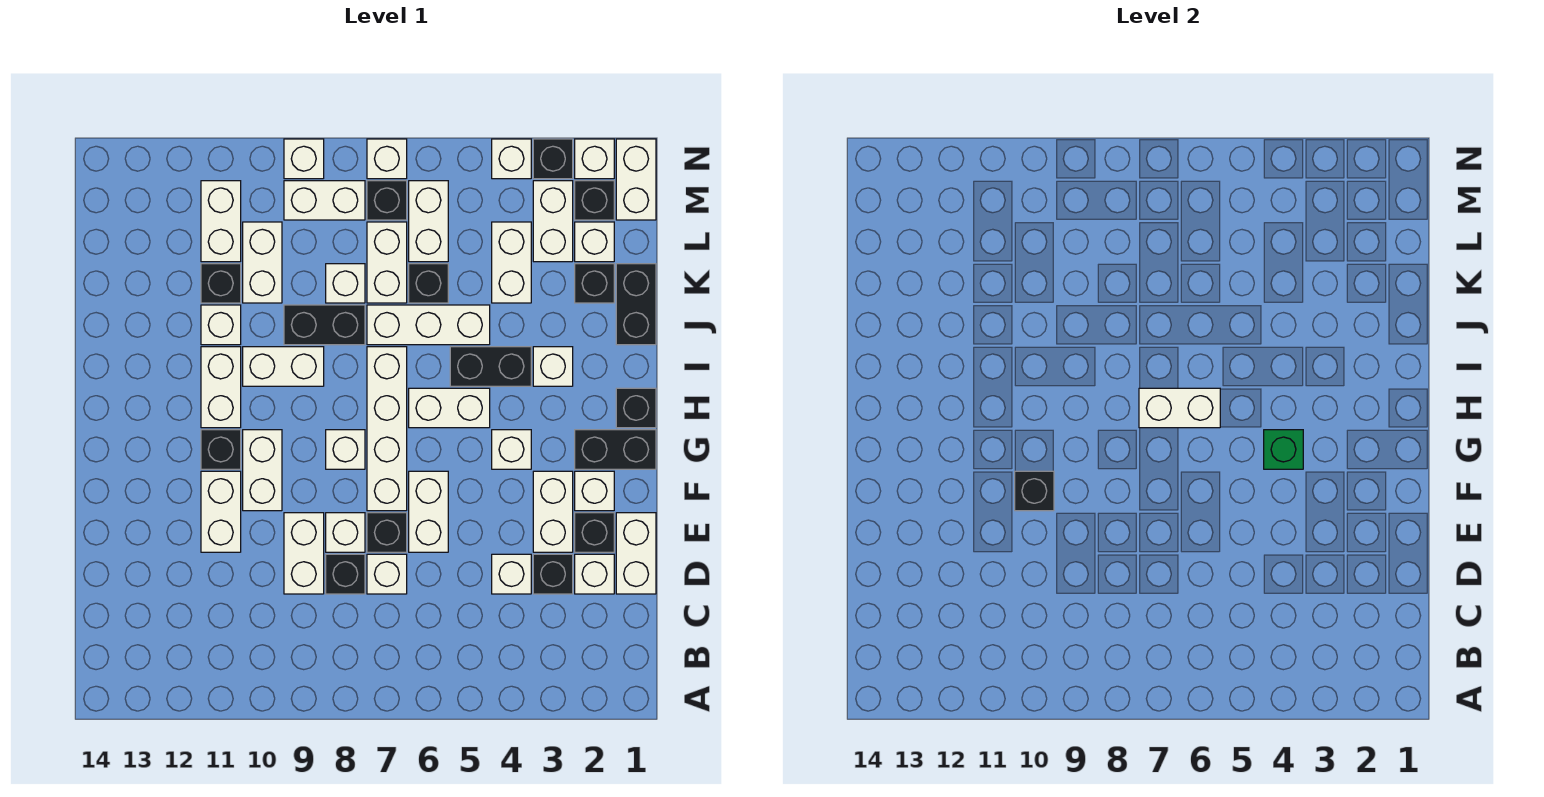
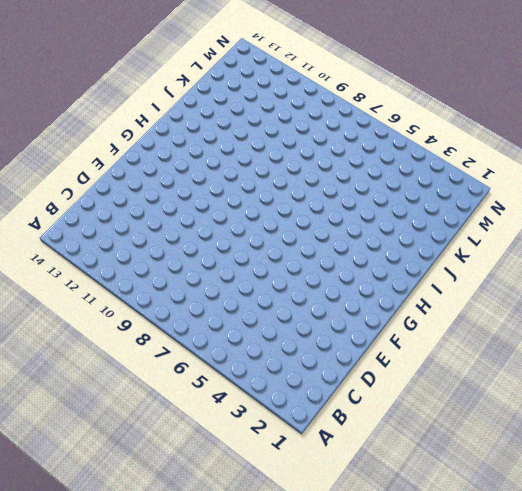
none -> white 1x2 brick [616,513,656,594]
none -> white 1x1 brick [575,554,614,594]
none -> black 1x1 brick [533,554,573,594]
none -> white 1x1 brick [492,554,531,594]

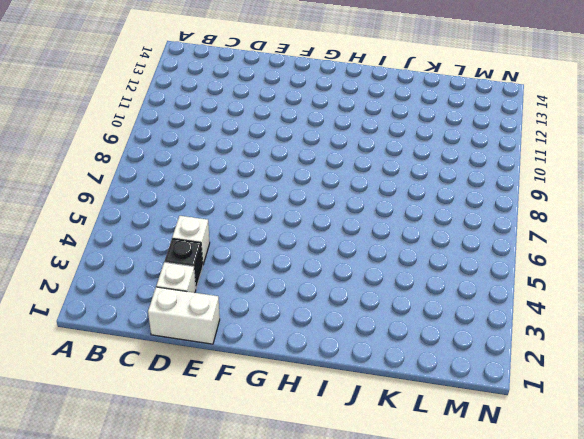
none -> white 1x1 brick [367,554,407,594]
none -> black 1x1 brick [326,554,365,594]
none -> white 1x2 brick [284,513,324,594]
none -> black 1x1 brick [575,513,614,552]

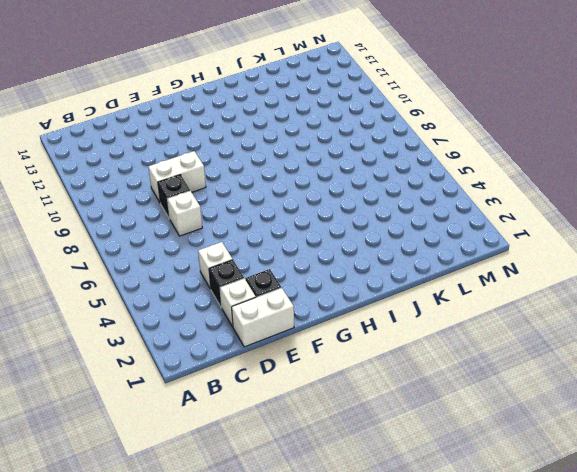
none -> white 1x2 brick [533,471,573,552]
none -> white 1x2 brick [409,471,448,552]
none -> black 1x1 brick [367,513,407,552]
none -> white 1x1 brick [326,513,365,552]

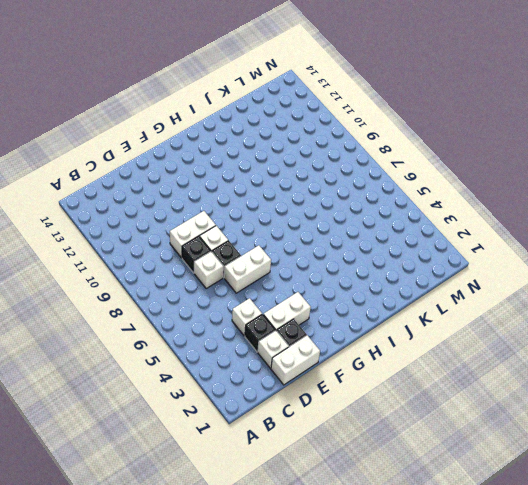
none -> white 1x2 brick [201,471,241,552]
none -> white 1x1 brick [575,471,614,511]
none -> white 1x4 brick [367,347,407,511]
none -> white 1x2 brick [243,430,282,511]

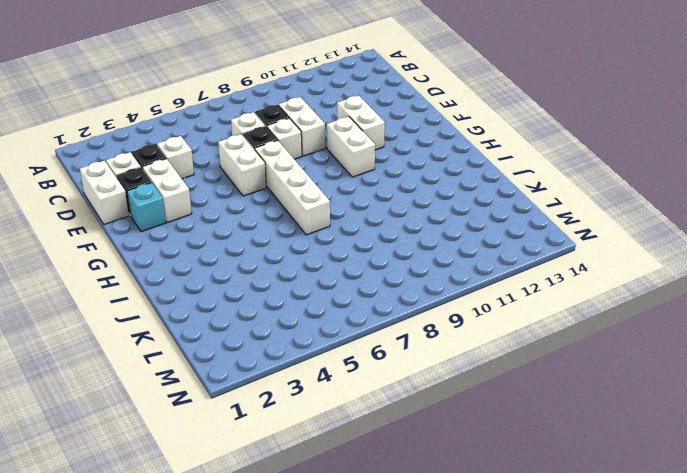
cyan 1x1 brick [127,183,166,232] -> white 1x1 brick [575,471,614,511]
none -> black 1x2 brick [575,430,656,469]
none -> white 1x1 brick [492,430,531,469]
none -> white 1x1 brick [326,430,365,469]
none -> black 1x1 brick [201,430,241,469]

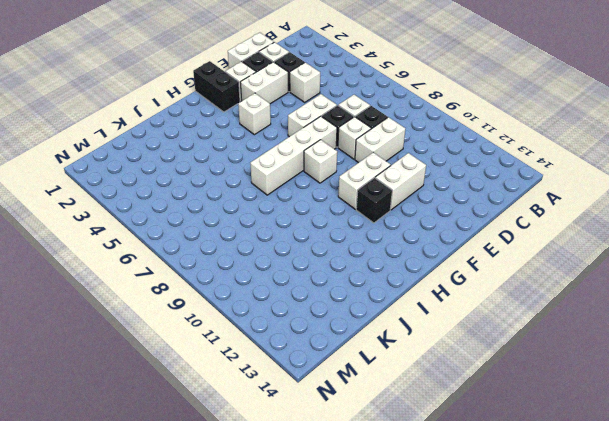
none -> black 1x1 brick [616,388,656,428]
none -> white 1x2 brick [409,388,490,428]
none -> white 1x2 brick [201,347,241,428]
none -> white 1x1 brick [533,347,573,386]

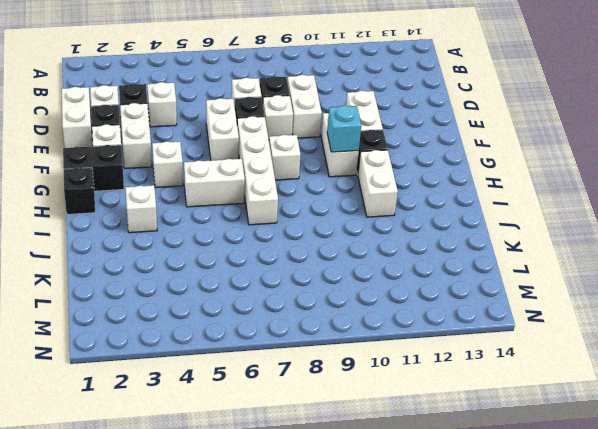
cyan 1x1 brick [327,106,361,152] -> none
none -> black 1x2 brick [450,347,531,386]
none -> white 1x2 brick [243,347,324,386]
none -> black 1x2 brick [616,264,656,345]
none -> white 1x3 brick [367,305,490,345]

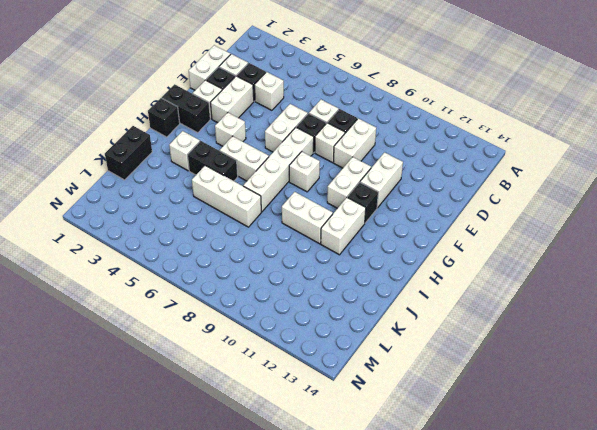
none -> black 1x2 brick [284,305,365,345]
none -> white 1x1 brick [201,305,241,345]
none -> black 1x1 brick [575,264,614,303]
none -> white 1x2 brick [492,222,531,303]

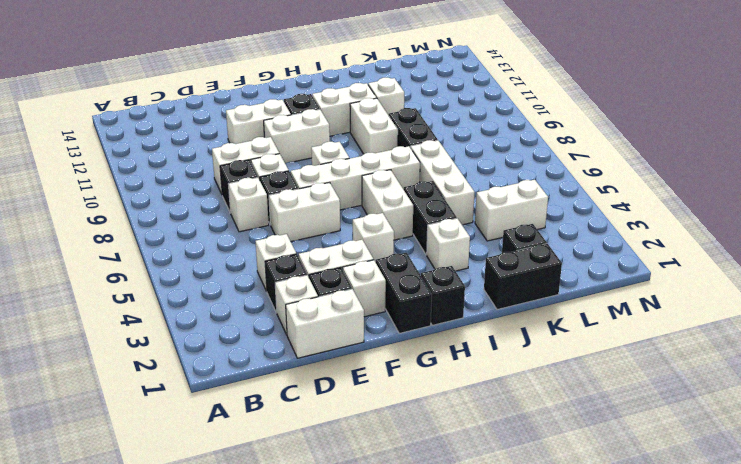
none -> black 1x1 brick [409,264,448,303]
none -> white 1x2 brick [367,222,407,303]
none -> white 1x1 brick [326,264,365,303]
none -> white 1x2 brick [243,222,282,303]

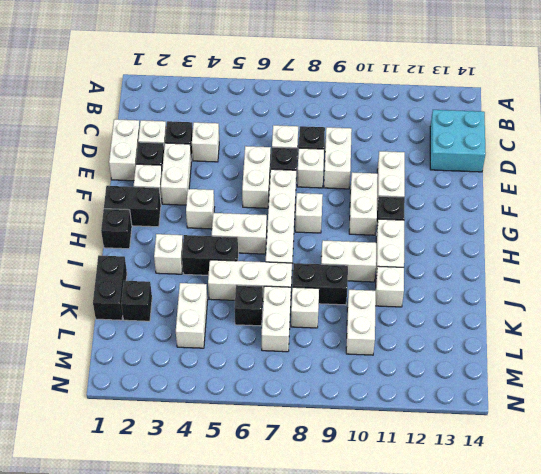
cyan 2x2 brick [430,110,486,172] -> none
none -> black 1x1 brick [201,264,241,303]
none -> white 1x1 brick [575,222,614,262]
none -> white 1x2 brick [533,181,573,262]
none -> white 1x2 brick [409,181,448,262]

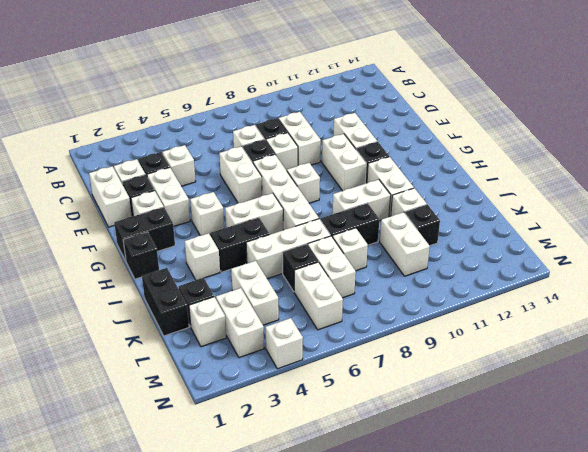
none -> white 1x2 brick [201,181,241,262]
none -> white 1x2 brick [616,139,656,220]
none -> black 1x1 brick [575,181,614,220]
none -> black 1x1 brick [367,181,407,220]

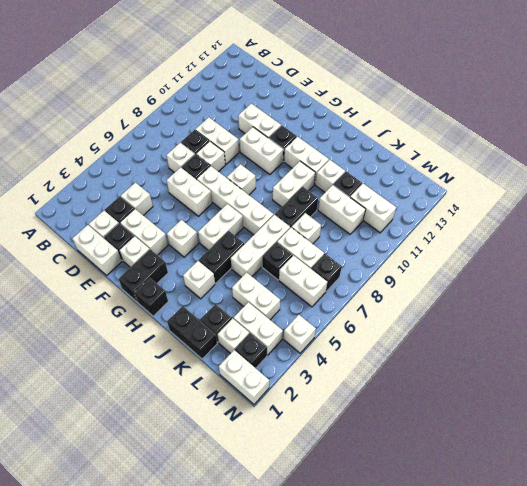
none -> white 1x2 brick [284,181,365,220]
none -> white 1x1 brick [575,139,614,179]
none -> black 1x1 brick [533,139,573,179]
none -> white 1x1 brick [367,139,407,179]

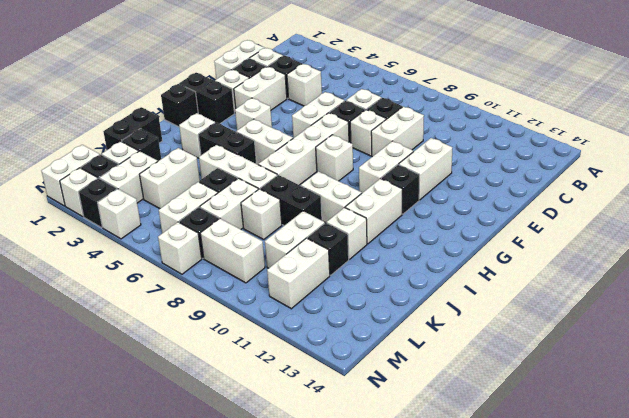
none -> white 1x1 brick [284,139,324,179]
none -> black 1x1 brick [1015,471,1054,511]
none -> green 1x1 brick [1264,430,1303,469]
none -> white 1x2 brick [1139,388,1220,428]

